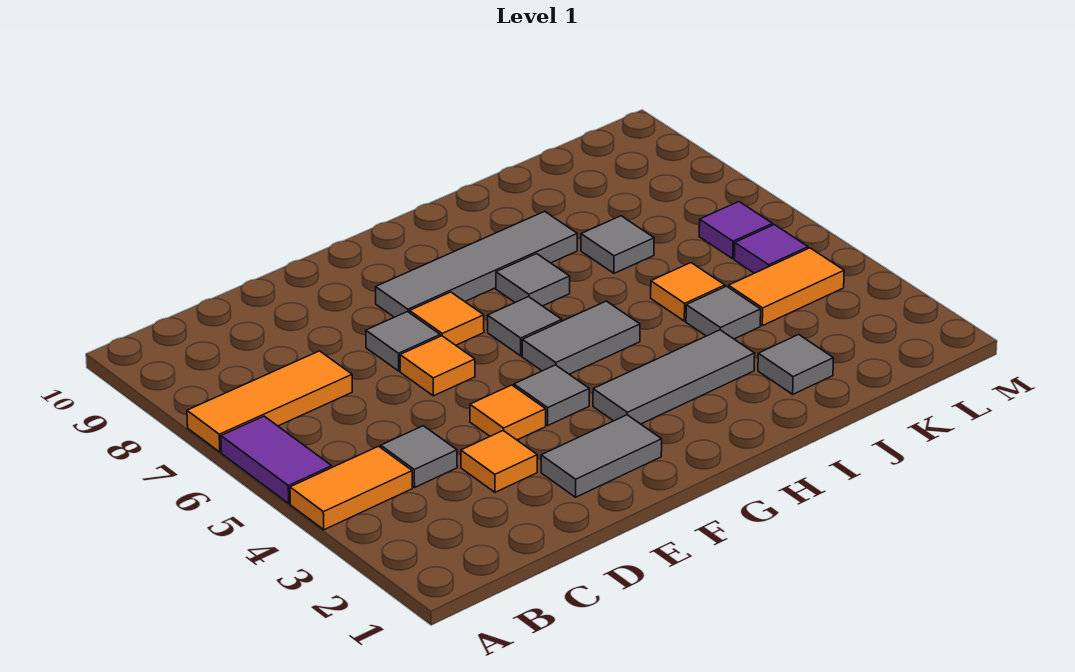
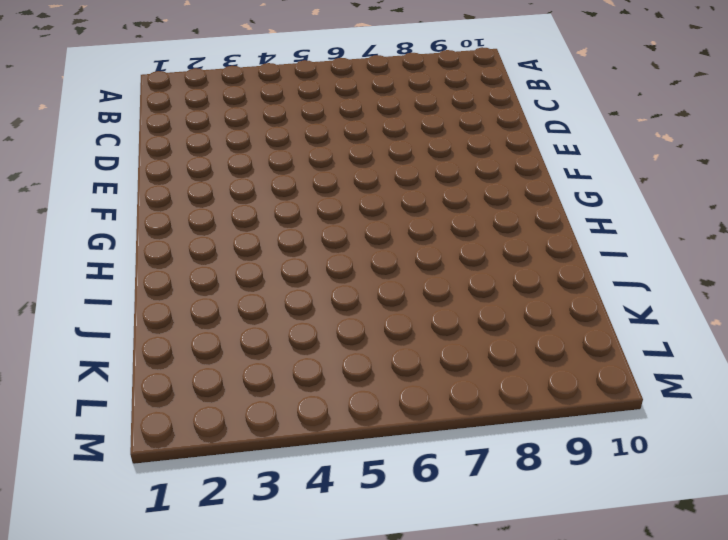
none -> orange 1x2 tile [290,446,412,530]
none -> purple 1x2 tile [221,416,332,504]
none -> orange 1x3 tile [187,351,352,452]

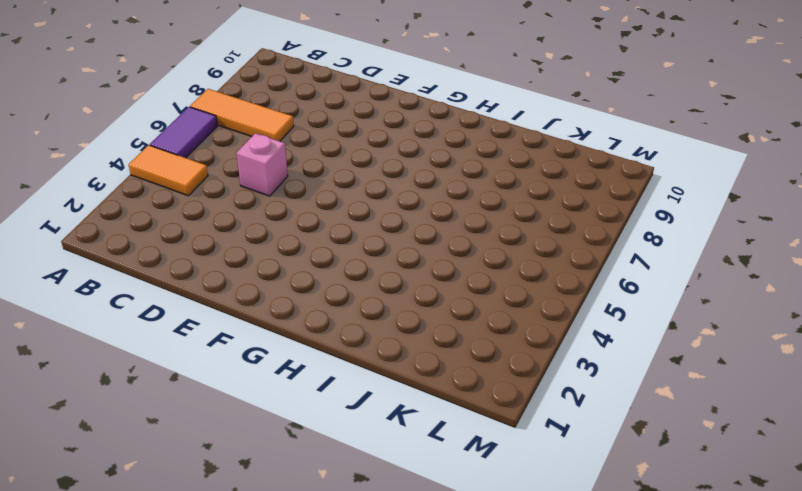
pink 1x1 brick [237,133,288,196] -> none
none -> grey 1x1 tile [381,426,457,487]
none -> orange 1x1 tile [461,430,537,492]
none -> grey 1x2 tile [541,415,662,497]

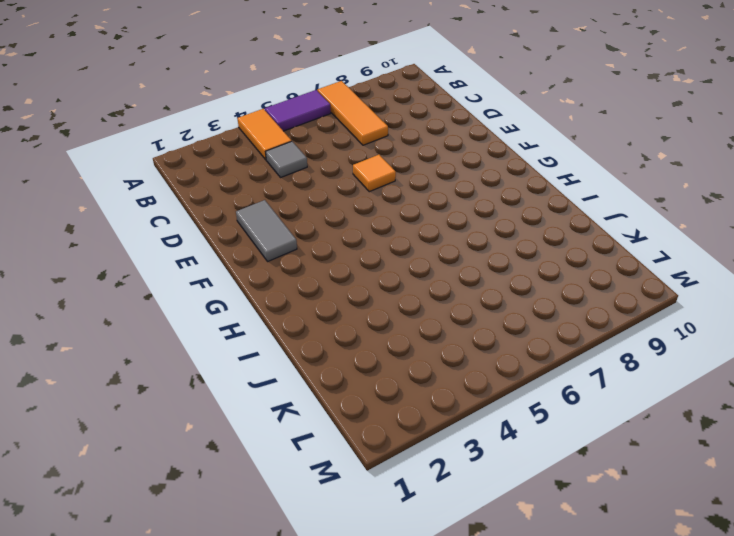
none -> orange 1x1 tile [461,430,537,492]
none -> orange 1x1 tile [470,385,546,440]
none -> grey 1x1 tile [366,312,440,371]

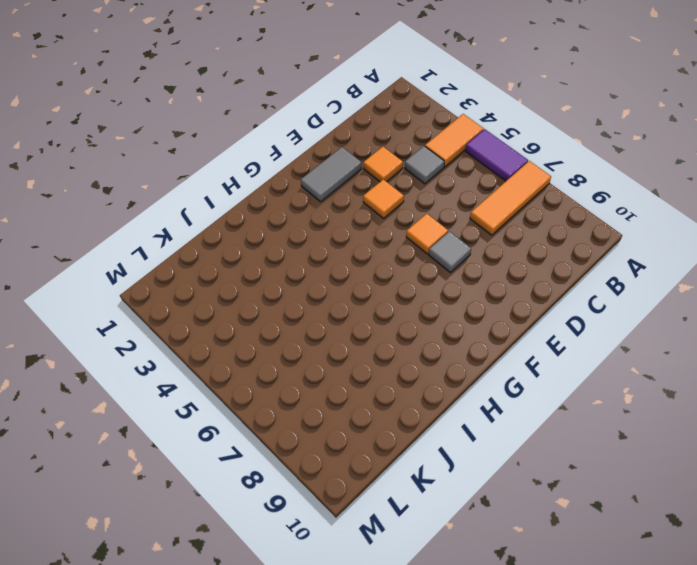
none -> grey 1x1 tile [514,365,589,425]
none -> orange 1x1 tile [410,292,484,345]
none -> grey 1x4 tile [376,211,577,317]

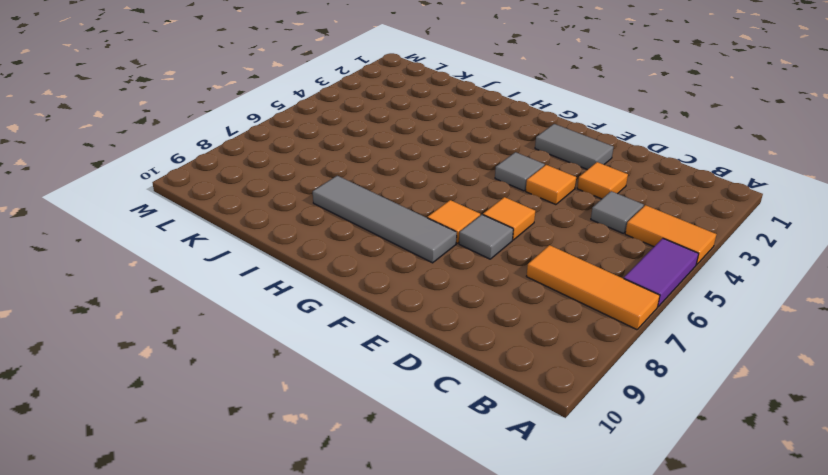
none -> grey 1x3 tile [593,330,755,424]
none -> grey 1x2 tile [522,301,640,374]
none -> grey 1x1 tile [487,297,562,356]

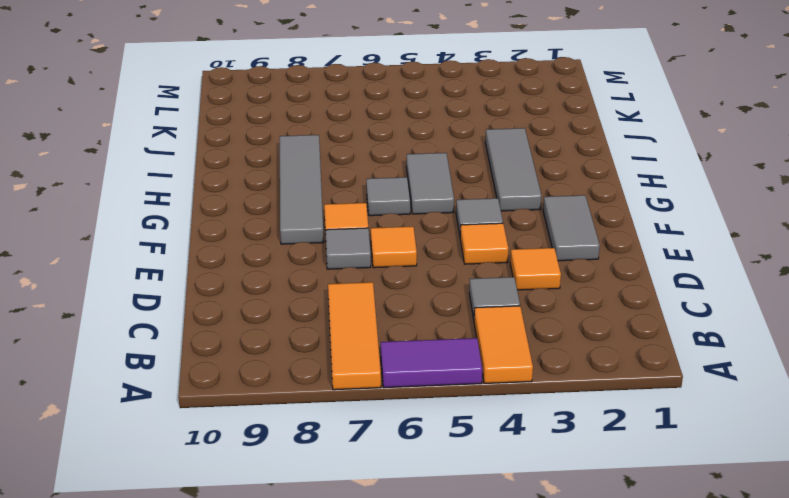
none -> grey 1x1 tile [496,254,570,306]
none -> grey 1x1 tile [758,334,834,394]
none -> grey 1x1 tile [686,286,761,339]

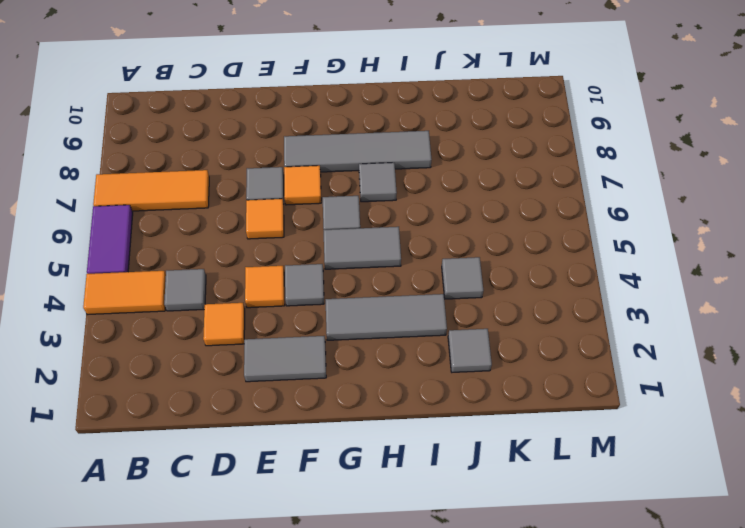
none -> orange 1x1 tile [651,263,725,321]
none -> grey 1x1 tile [581,216,654,273]
none -> orange 1x2 tile [729,248,844,326]

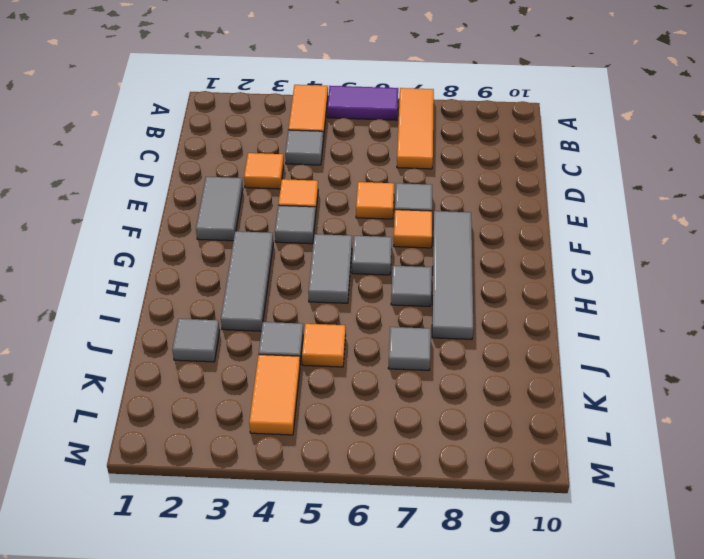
none -> purple 1x1 tile [735,225,808,273]
none -> purple 1x1 tile [699,202,773,259]

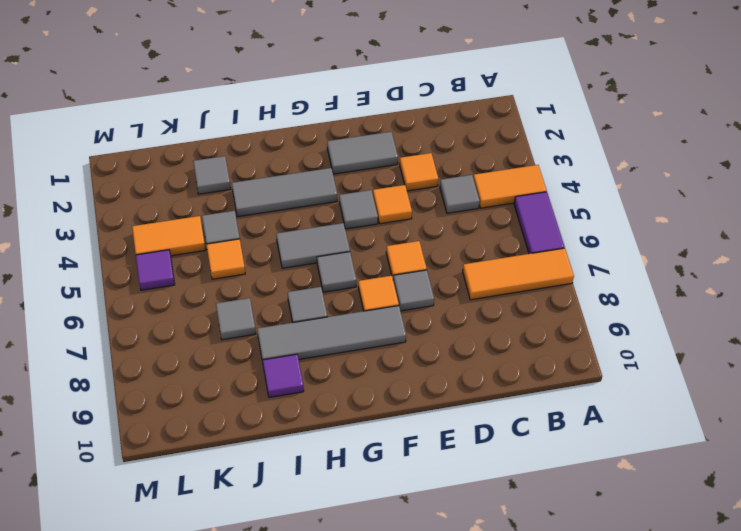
purple 1x1 tile [263,354,304,397] -> purple 1x1 tile moved to [699,202,773,259]

